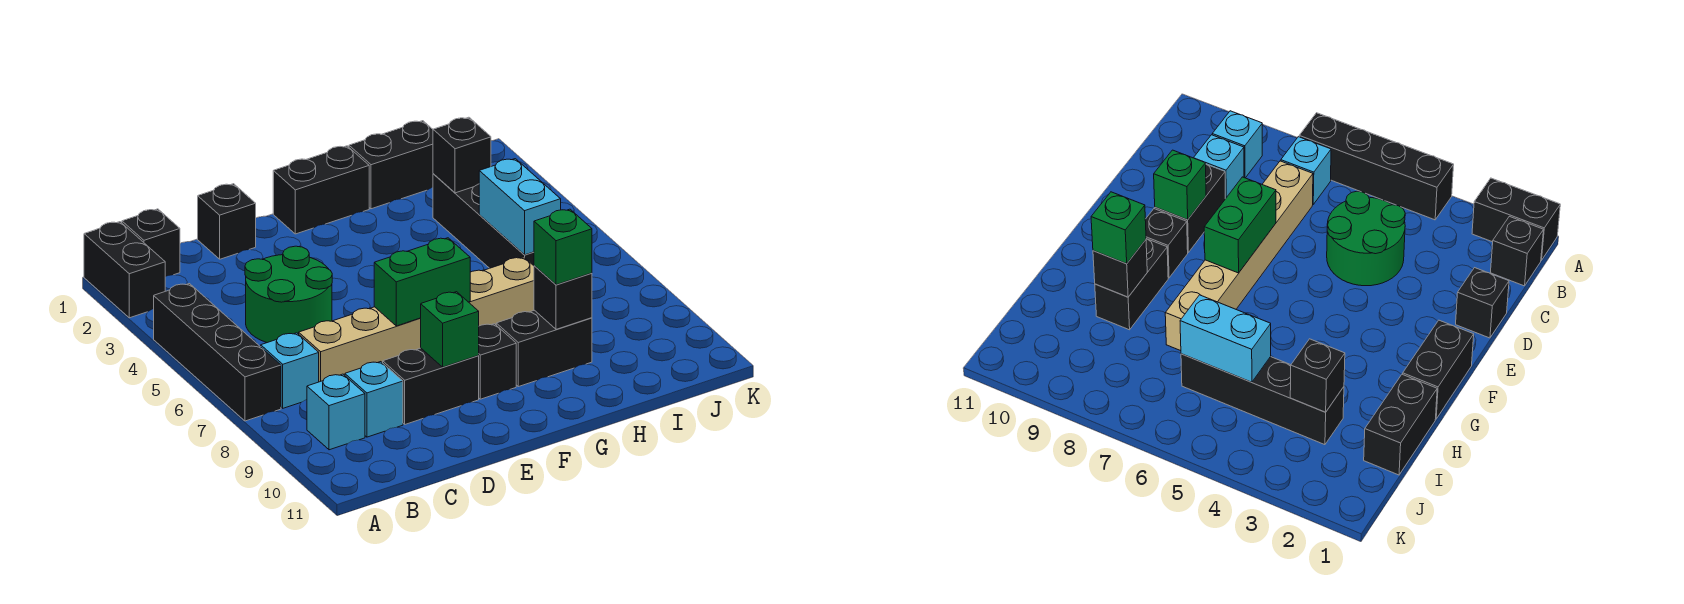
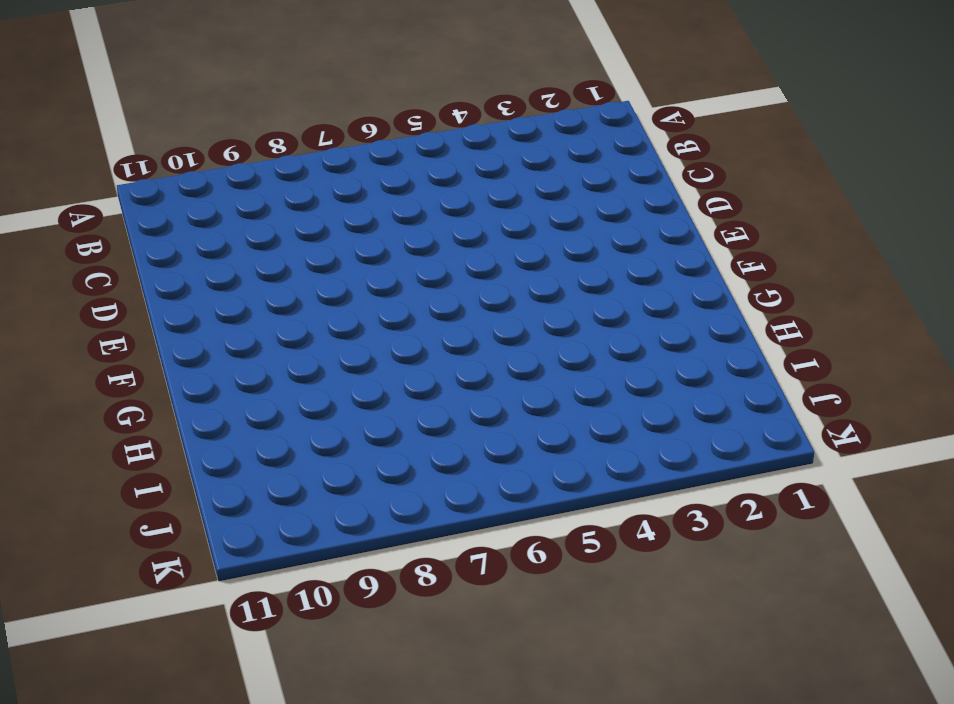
none -> black 1x2 brick [84,222,165,318]
none -> black 1x4 brick [154,284,281,421]
none -> black 1x1 brick [122,209,180,277]

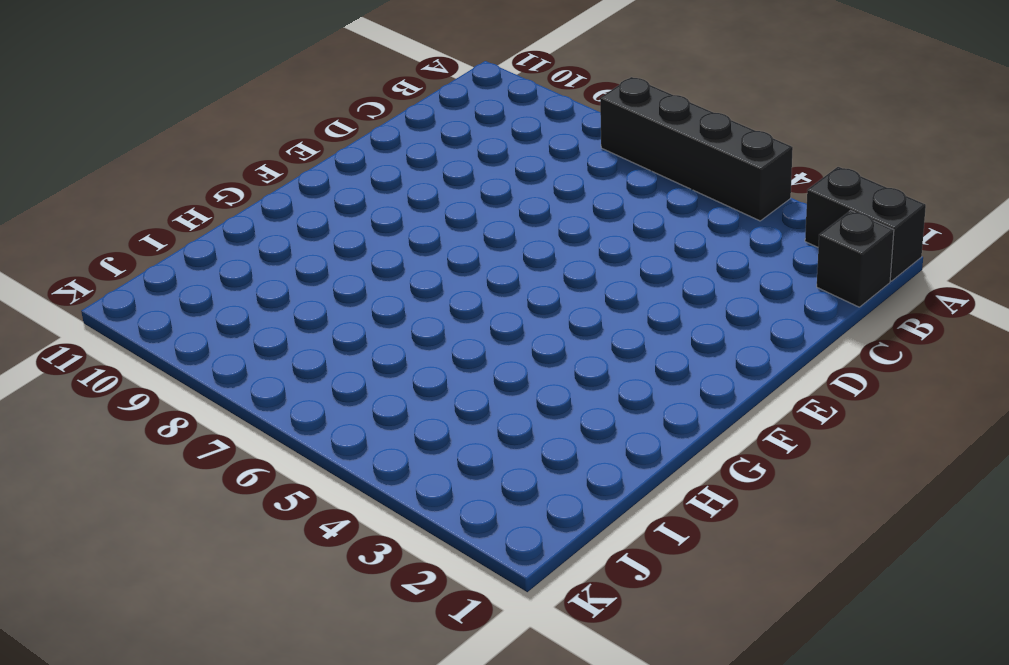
none -> cyan 1x1 brick [261,333,319,408]
none -> cyan 1x1 brick [307,374,365,450]
none -> green 2x2 round brick [245,246,332,343]

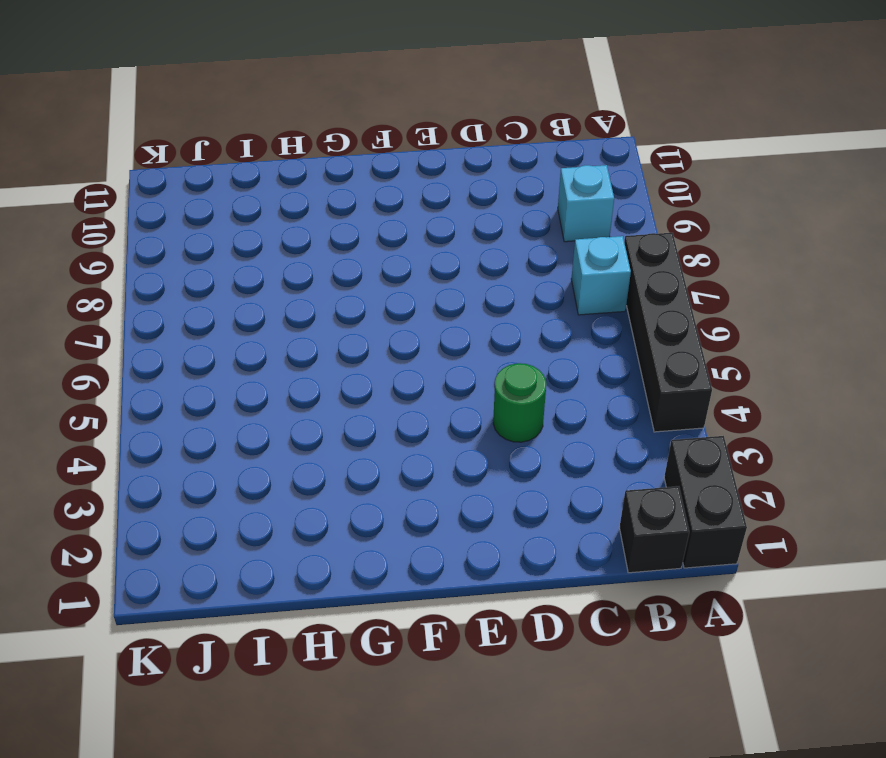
green 1x1 round brick [493,363,546,442] -> green 2x2 round brick [245,246,332,343]
none -> tan 1x6 brick [299,257,534,382]
none -> cyan 1x1 brick [345,362,403,437]
none -> black 1x1 brick [198,184,256,259]

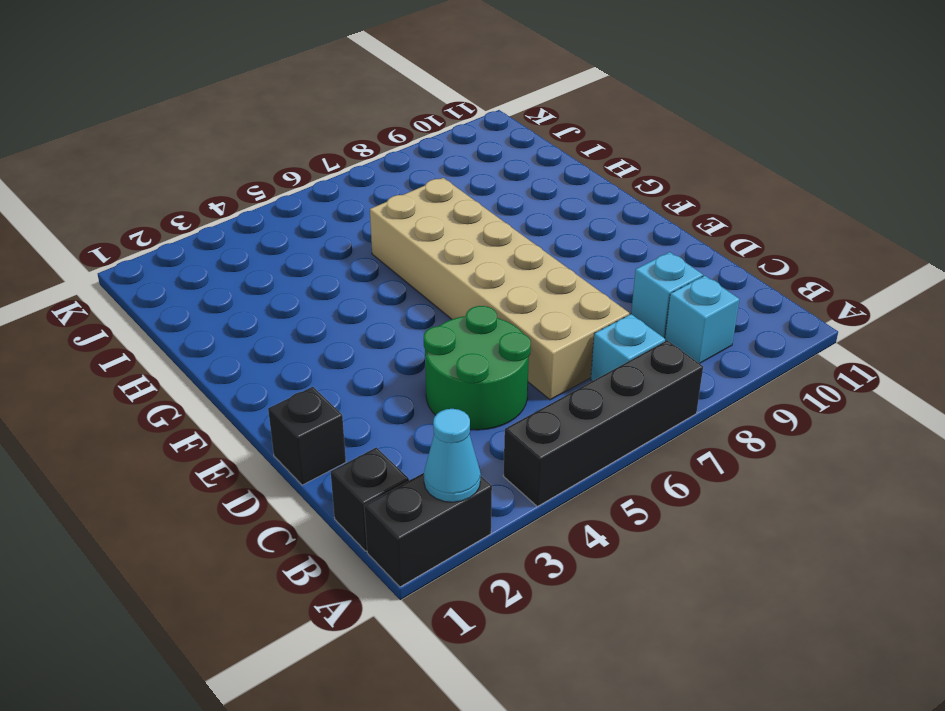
cyan 1x1 cone [424,409,481,502] -> none
tan 2x6 brick [370,178,629,400] -> tan 1x6 brick [299,257,534,382]
none -> black 1x2 brick [383,348,479,424]
none -> black 1x2 brick [273,146,369,234]
none -> black 1x1 brick [478,324,516,399]

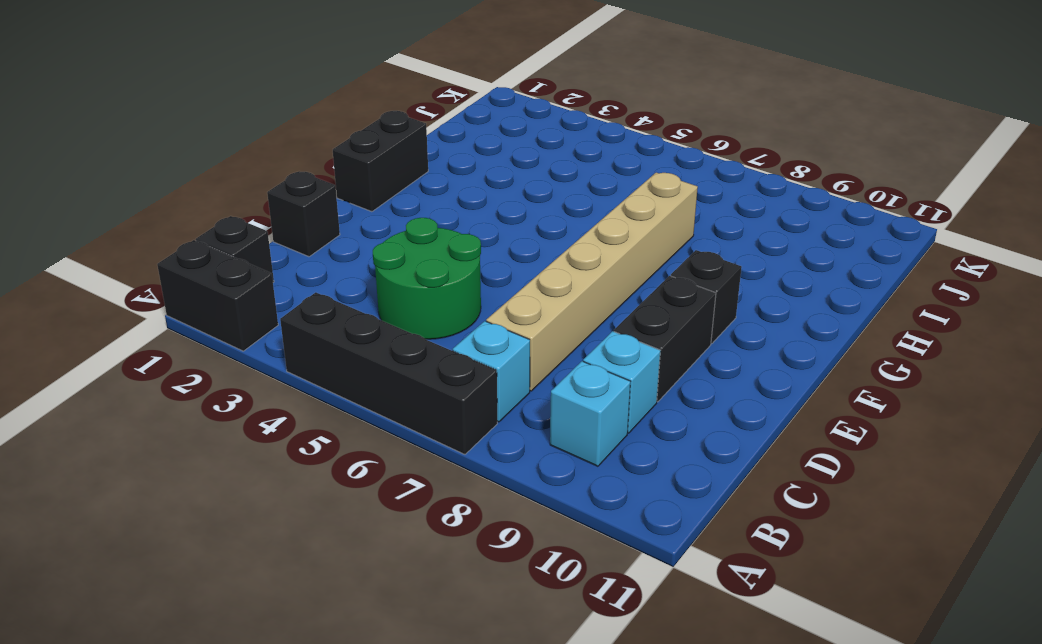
none -> black 1x2 brick [496,310,592,387]
none -> black 1x2 brick [349,121,433,209]
none -> black 1x4 brick [433,174,534,268]

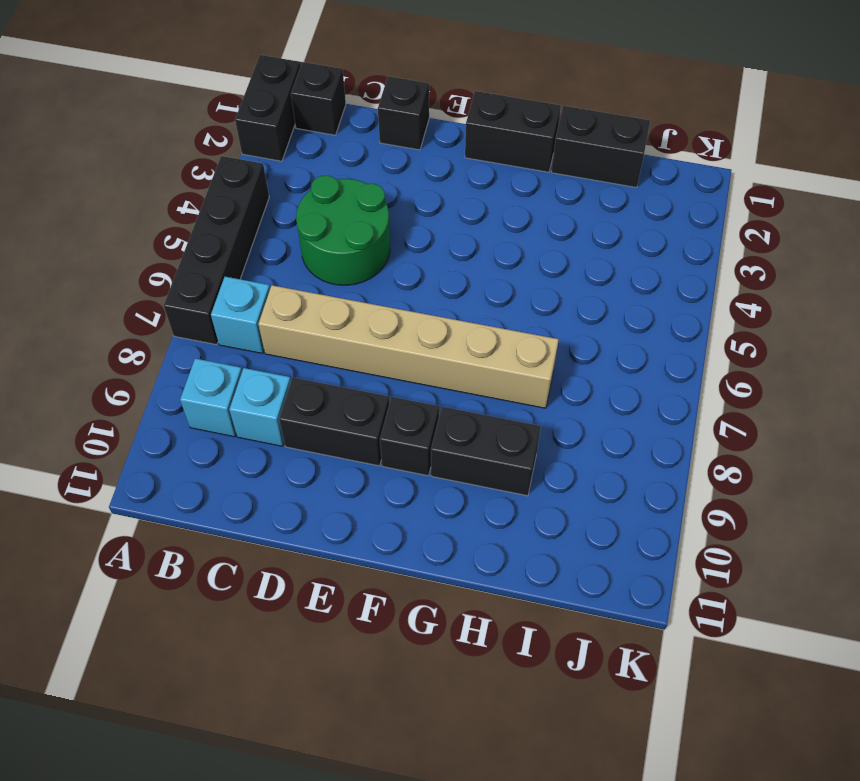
none -> black 1x4 brick [433,174,534,268]
none -> green 1x2 brick [374,238,470,326]
none -> green 1x1 brick [421,292,479,367]

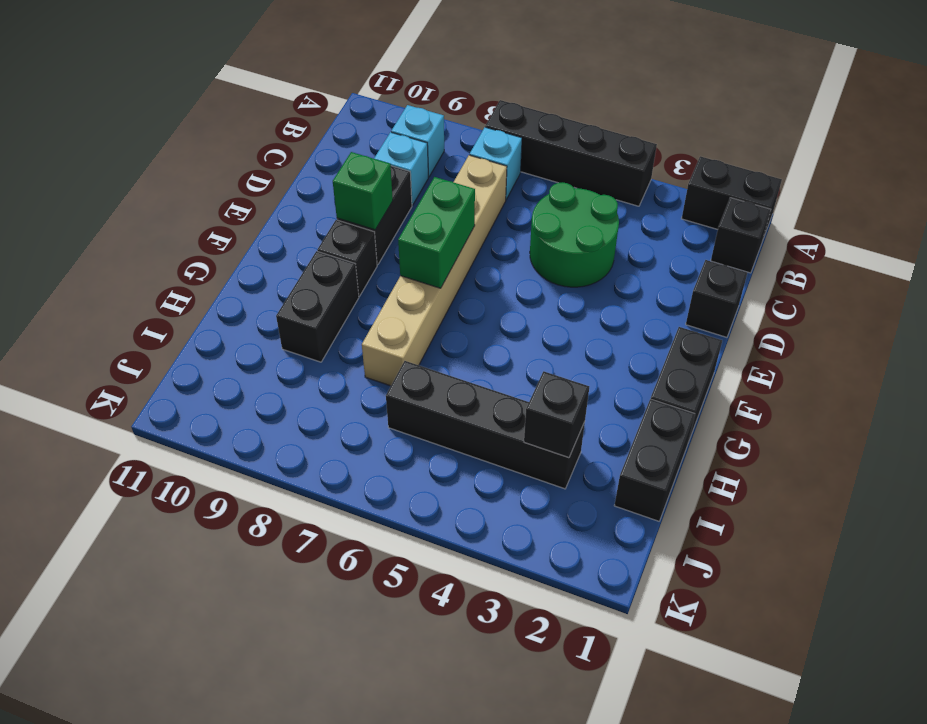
none -> black 1x1 brick [534,266,592,329]
none -> cyan 1x2 brick [479,159,561,255]
none -> green 1x1 brick [534,209,592,285]

